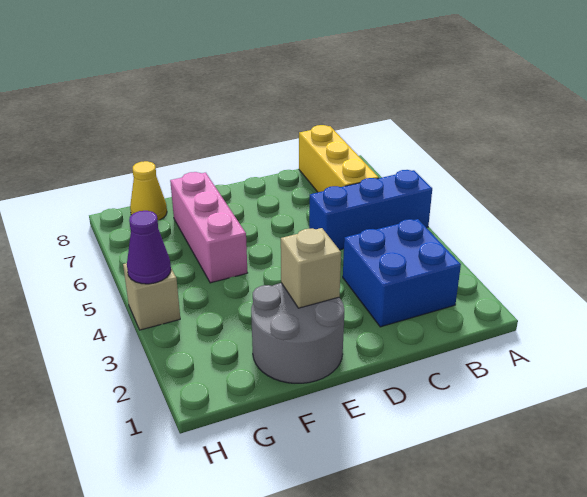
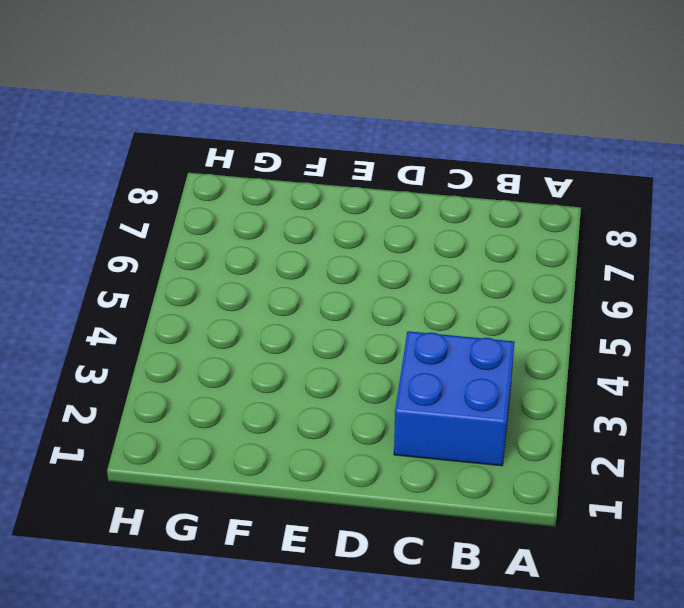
none -> blue 1x3 brick [309,170,432,250]
none -> yellow 1x3 brick [299,125,379,192]

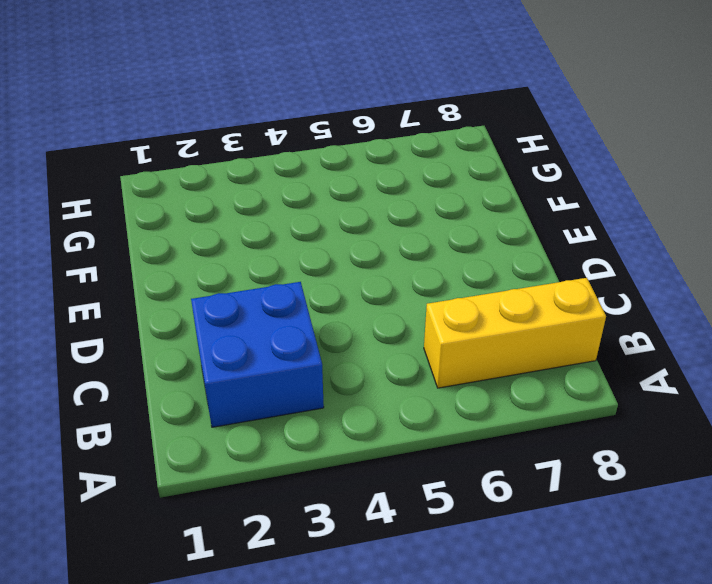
none -> blue 1x3 brick [309,170,432,250]
none -> grey 2x2 round brick [251,283,344,383]

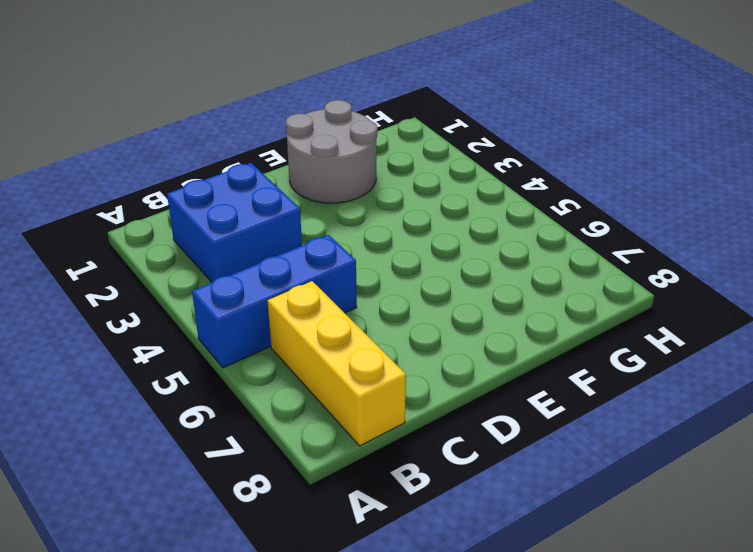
none -> pink 1x3 brick [170,172,247,283]
none -> yellow 1x1 cone [130,161,167,220]

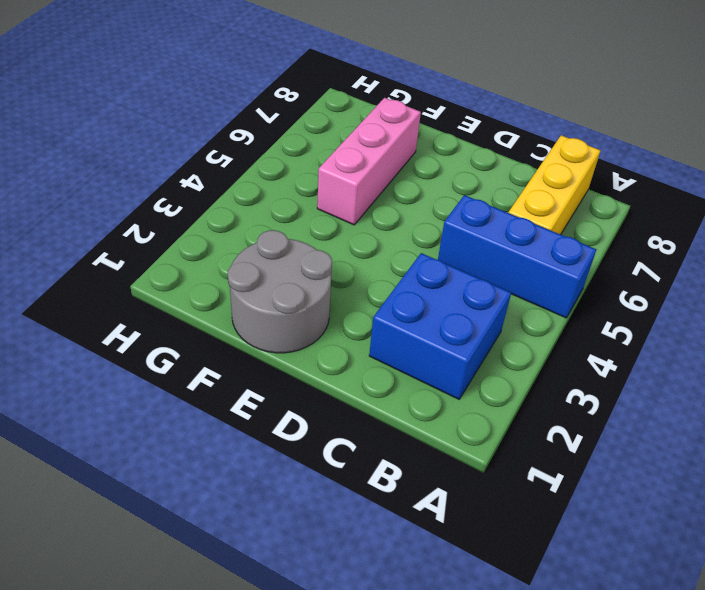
none -> yellow 1x1 cone [130,161,167,220]
none -> tan 1x1 brick [123,263,180,330]

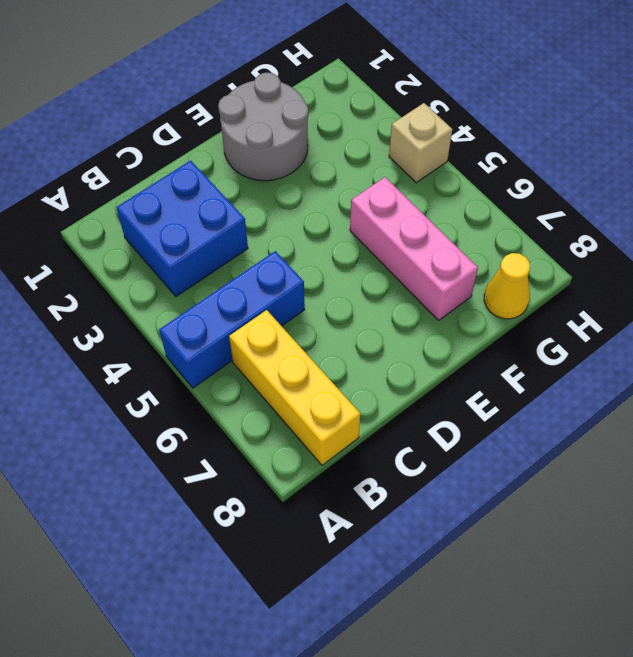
none -> tan 1x1 brick [281,228,341,308]
none -> purple 1x1 cone [127,211,171,284]

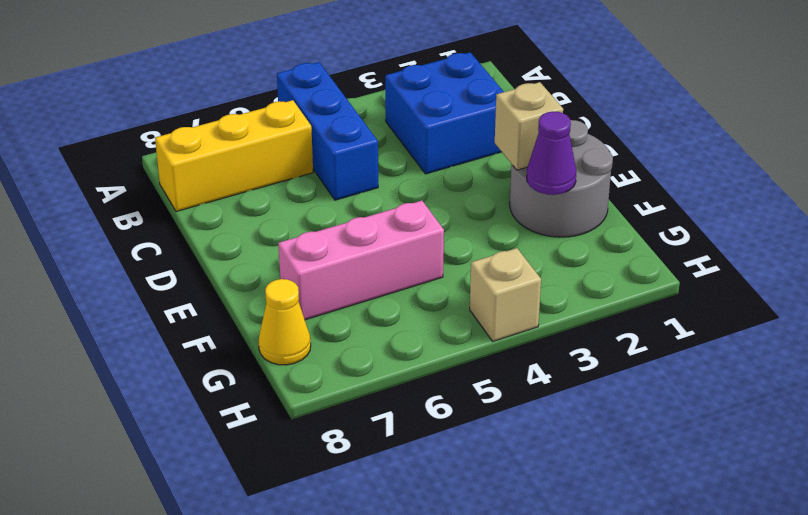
purple 1x1 cone [527,111,576,195] -> purple 1x1 cone moved to [127,211,171,284]

